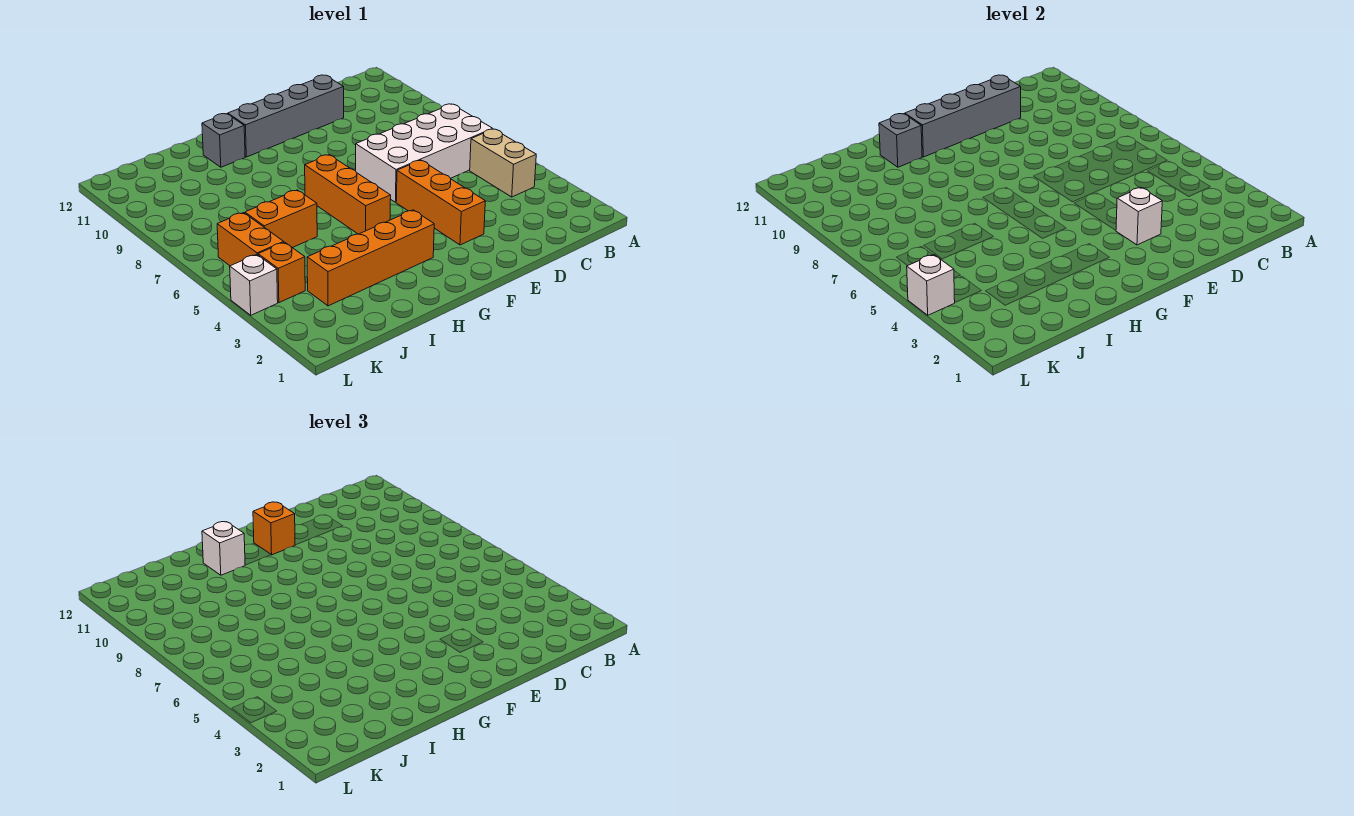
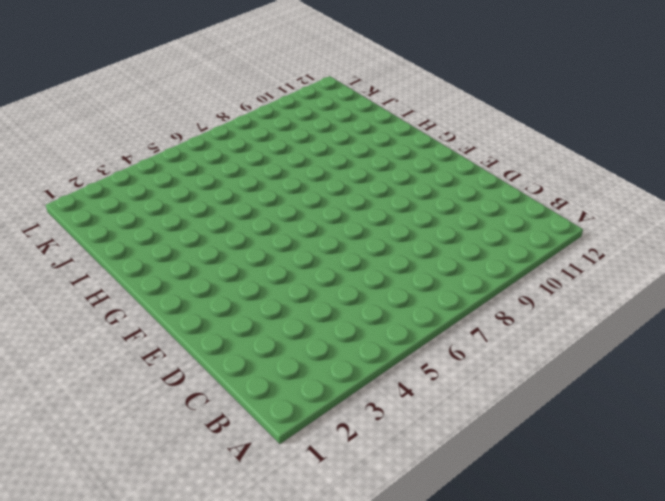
none -> tan 1x2 brick [470,129,536,197]
none -> white 2x4 brick [356,104,492,202]
none -> grey 1x4 brick [228,75,344,157]

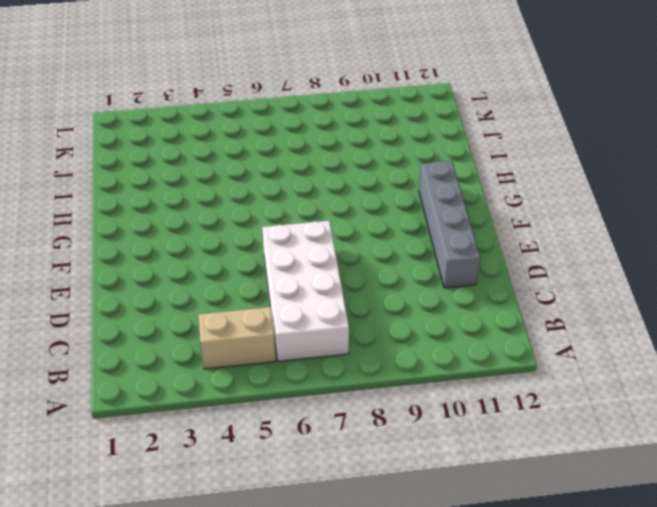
none -> orange 1x3 brick [396,160,485,245]
none -> orange 1x4 brick [307,210,434,306]
none -> orange 1x3 brick [305,155,391,234]

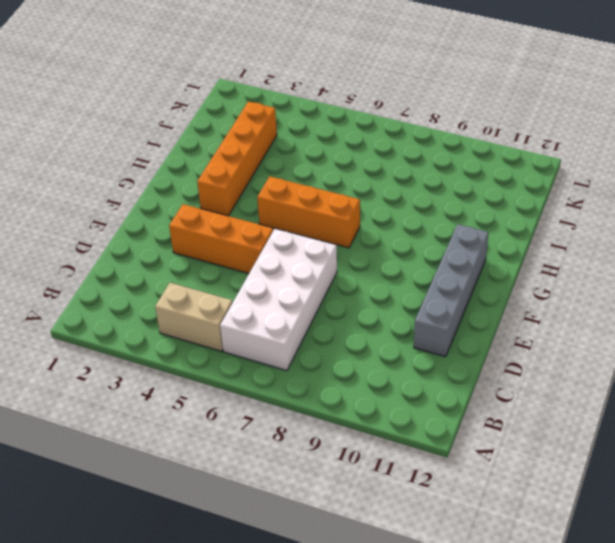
none -> grey 1x1 brick [202,114,245,167]
none -> orange 1x2 brick [245,190,317,248]
none -> orange 1x1 brick [258,242,305,303]

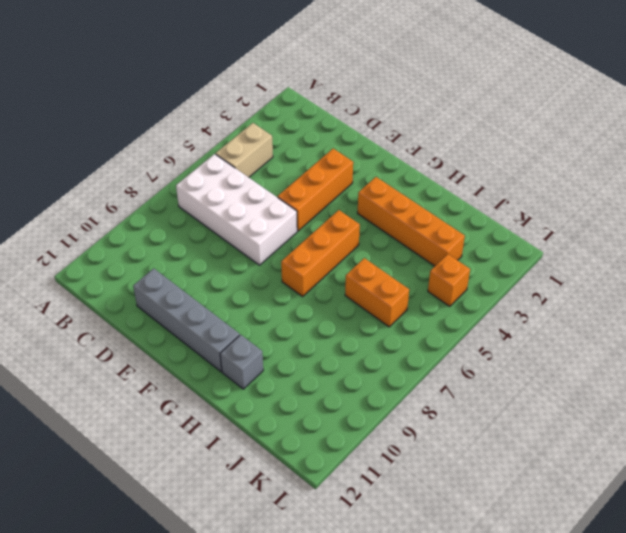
none -> orange 1x2 brick [217,213,284,266]
none -> white 1x1 brick [230,254,278,315]
none -> grey 1x4 brick [905,75,1021,157]

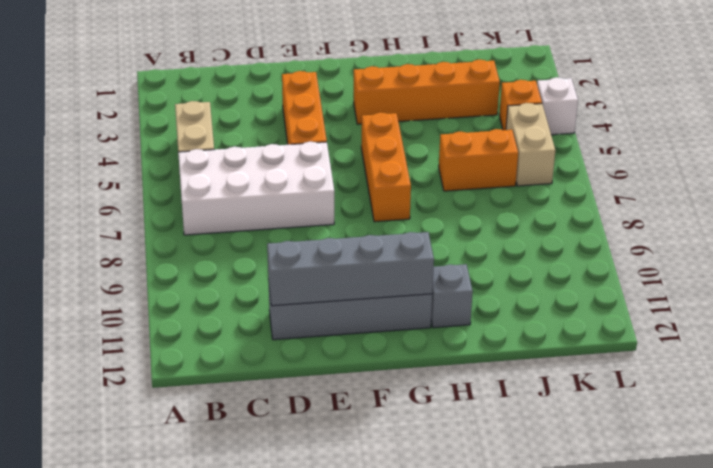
tan 1x2 brick [506,103,555,186] -> orange 1x2 brick [217,213,284,266]
none -> white 1x1 brick [1116,188,1162,245]
none -> grey 1x1 brick [879,114,922,167]
none -> white 1x1 brick [907,254,955,315]

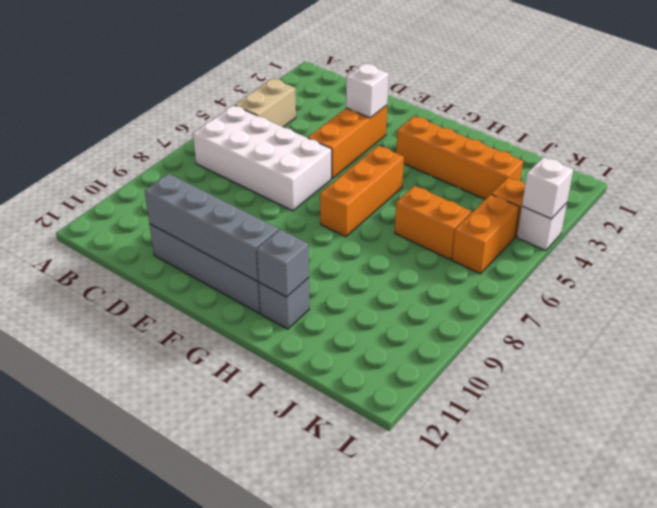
none -> orange 1x1 brick [253,502,295,555]
none -> white 1x1 brick [202,522,245,575]

